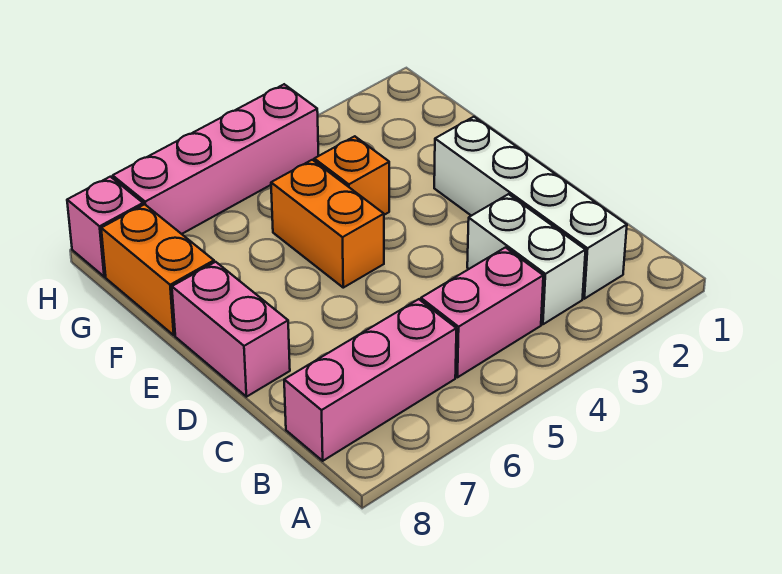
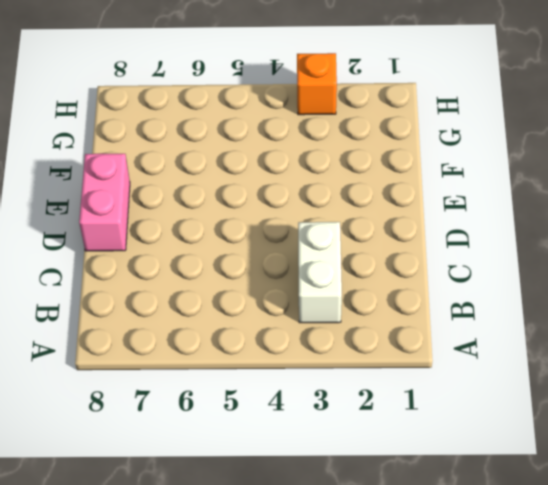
orange 1x1 brick [297,53,337,115] -> orange 1x1 brick moved to [314,136,389,215]
none -> white 1x4 brick [434,117,627,299]
none -> pink 1x2 brick [421,248,543,377]

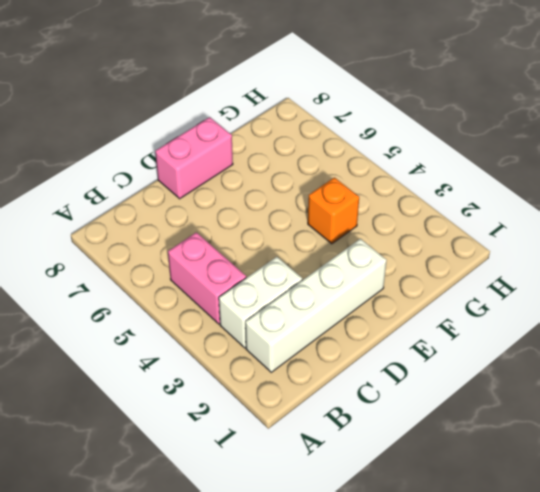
none -> pink 1x3 brick [284,299,456,461]
none -> orange 1x2 brick [271,160,384,288]

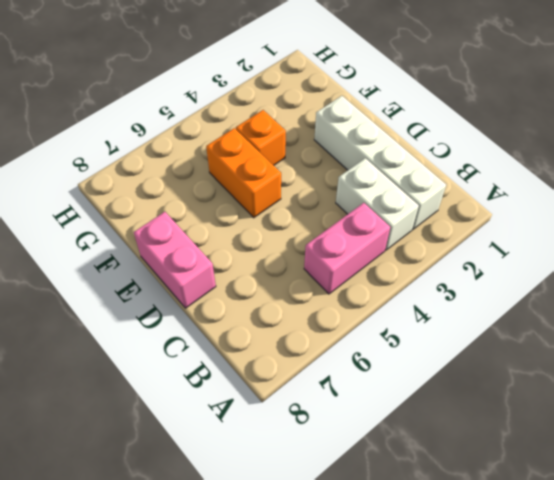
none -> pink 1x3 brick [284,299,456,461]
none -> orange 1x2 brick [101,204,214,335]

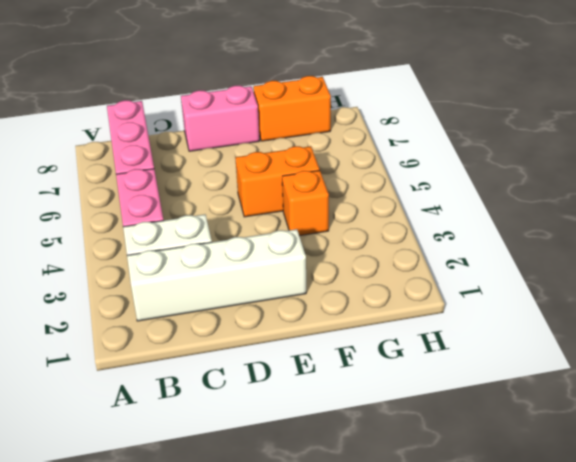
none -> pink 1x4 brick [113,84,318,234]
none -> pink 1x1 brick [67,177,143,277]

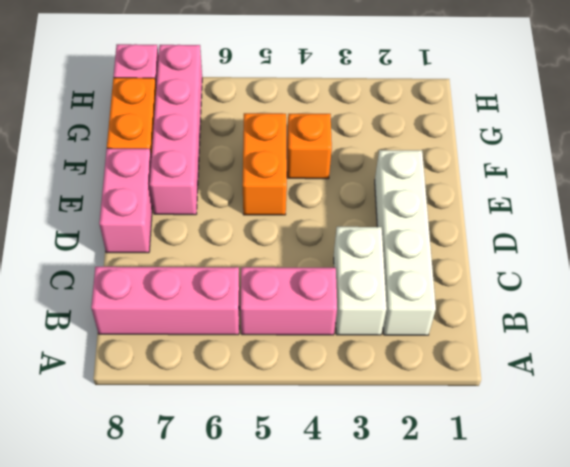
pink 1x4 brick [150,45,202,215] -> pink 1x4 brick turned to [113,84,318,234]

